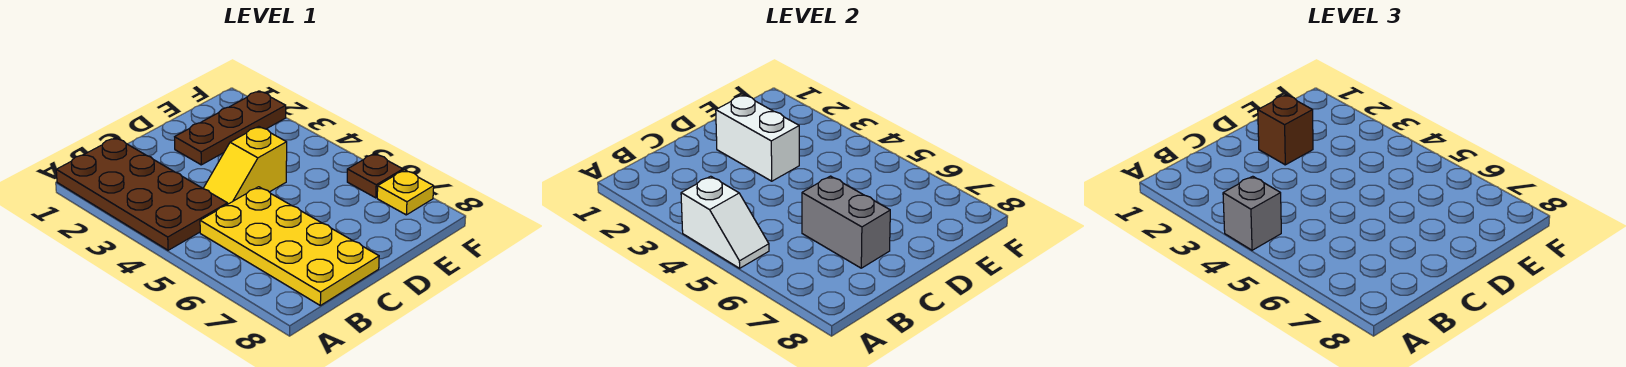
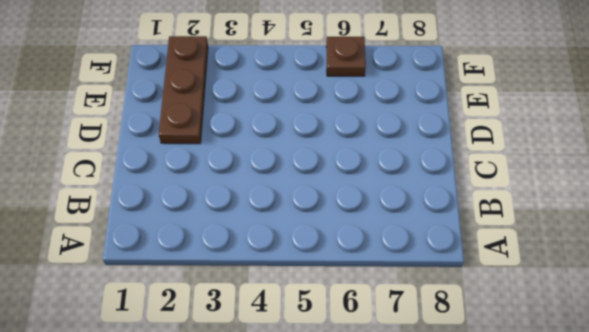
none -> brown 2x4 plate [56,138,228,250]
none -> yellow 2x4 plate [200,187,379,305]

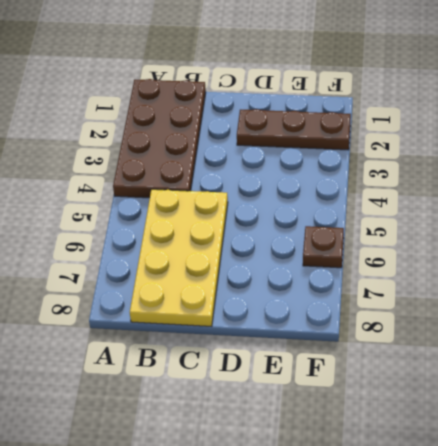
none -> yellow 1x2 slope [203,126,287,204]
none -> yellow 1x1 plate [377,170,434,215]

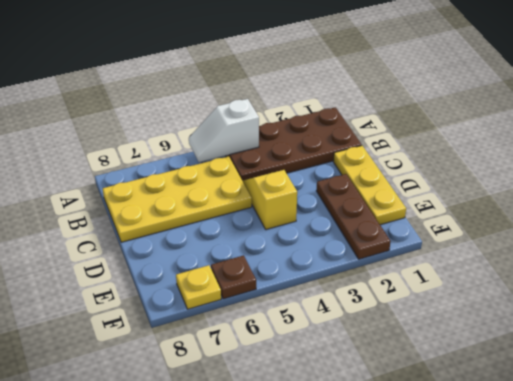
yellow 1x3 plate [333,146,406,225] -> none
none -> grey 1x2 brick [802,176,890,268]
none -> white 1x2 brick [716,95,799,181]

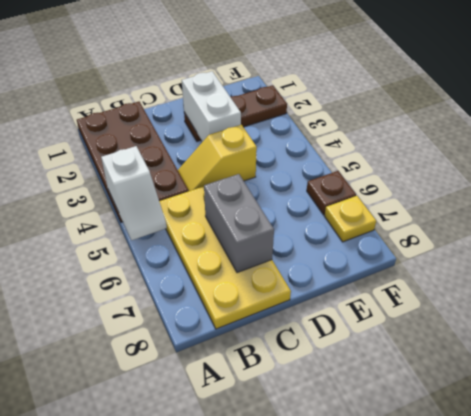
none -> grey 1x1 brick [1223,176,1281,250]
none -> brown 1x1 brick [1258,95,1313,165]

